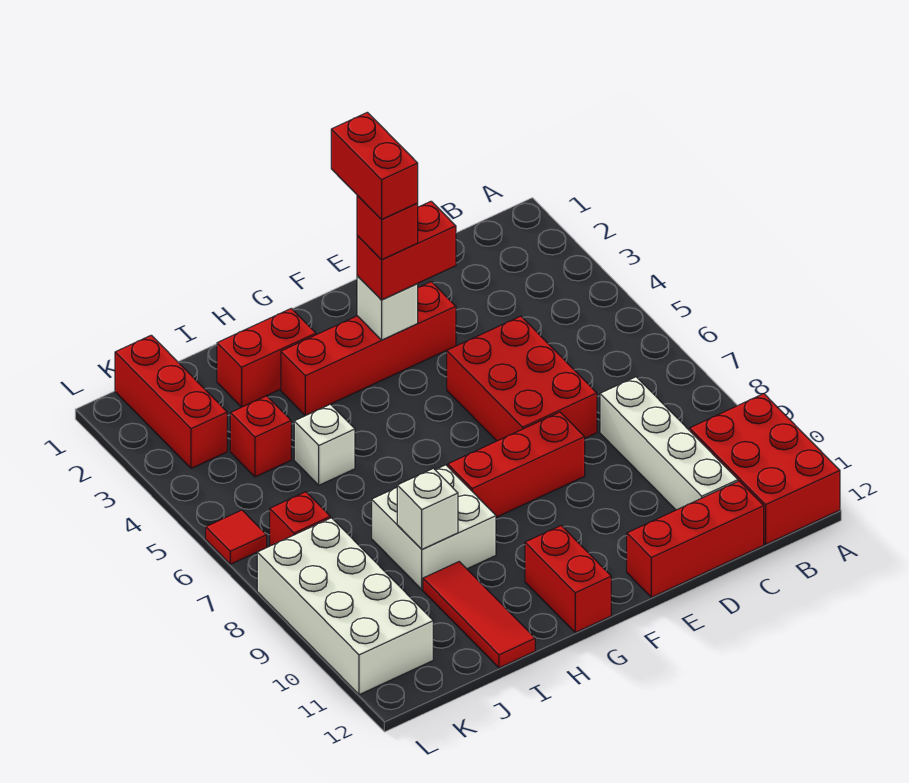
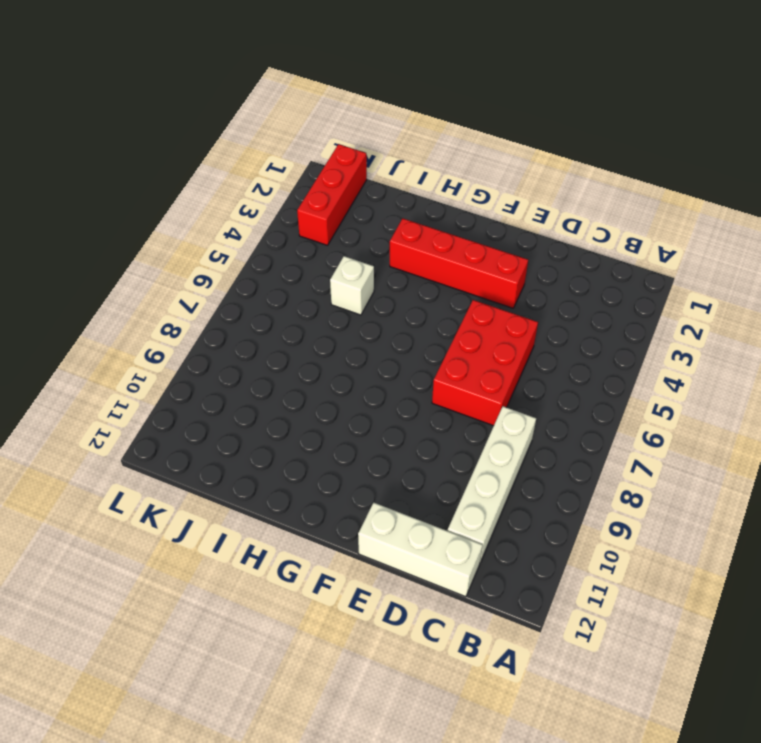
white 1x3 brick [358,503,483,597] -> red 1x3 brick [627,481,764,597]
none -> red 2x3 brick [689,394,840,544]
none -> red 1x3 brick [448,412,585,517]
none -> red 1x2 brick [525,526,611,633]

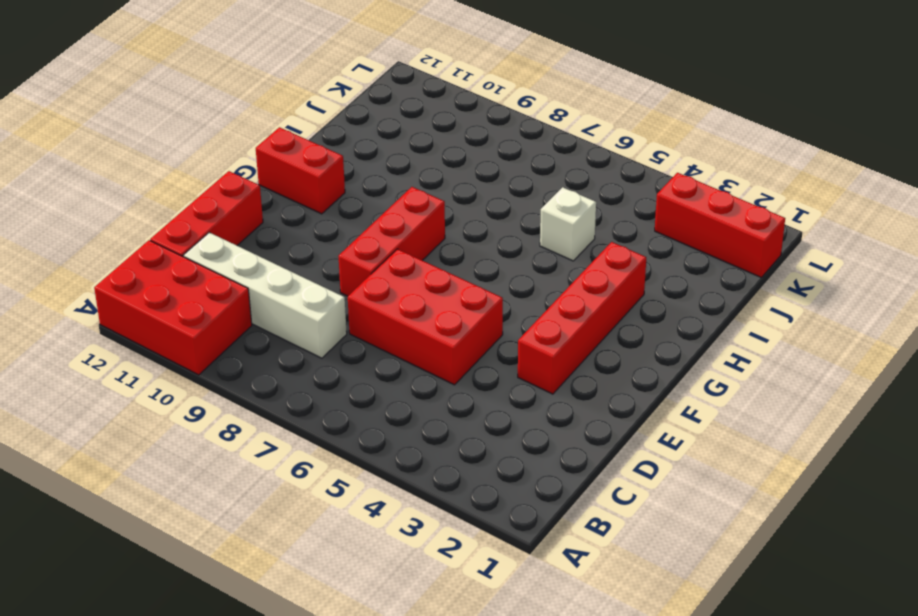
none -> red 1x2 brick [217,308,316,407]
none -> white 2x2 brick [372,465,496,590]
none -> red 1x3 tile [423,562,535,668]

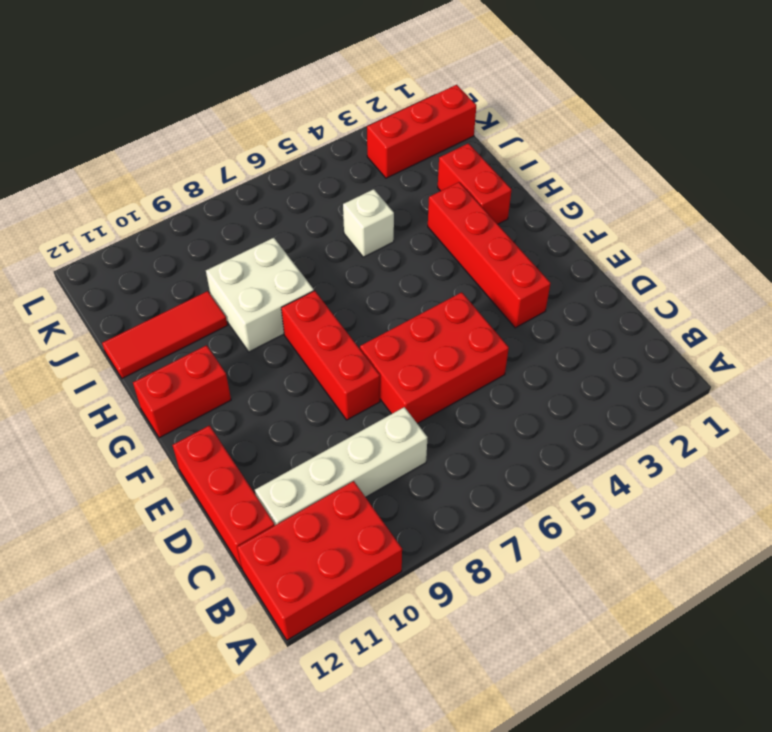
none -> red 1x1 brick [230,396,291,477]
none -> red 1x1 brick [270,492,330,546]
none -> white 2x4 brick [257,518,433,695]

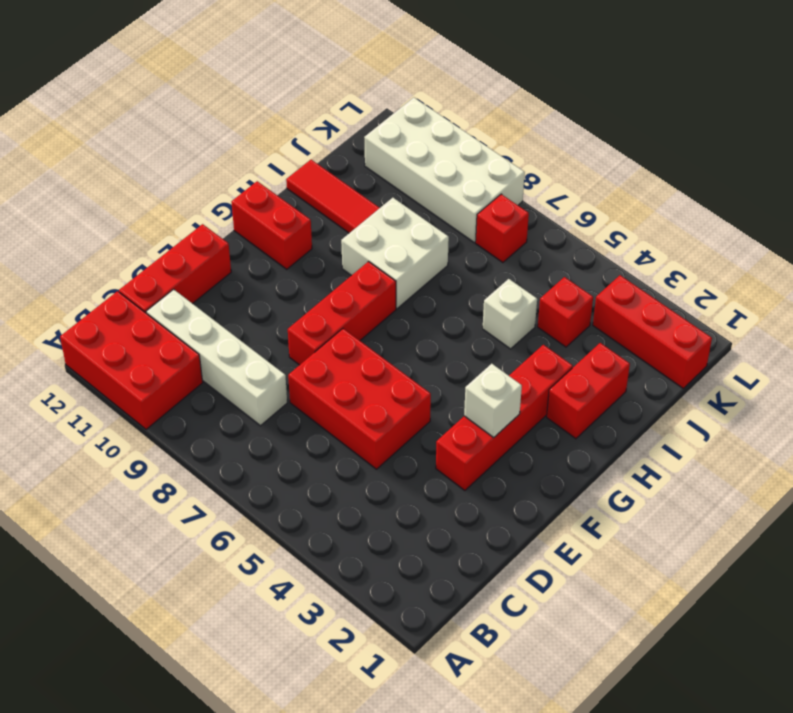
none -> red 1x1 tile [206,510,267,564]
none -> white 1x1 brick [397,468,458,549]
none -> red 1x2 brick [357,201,456,300]

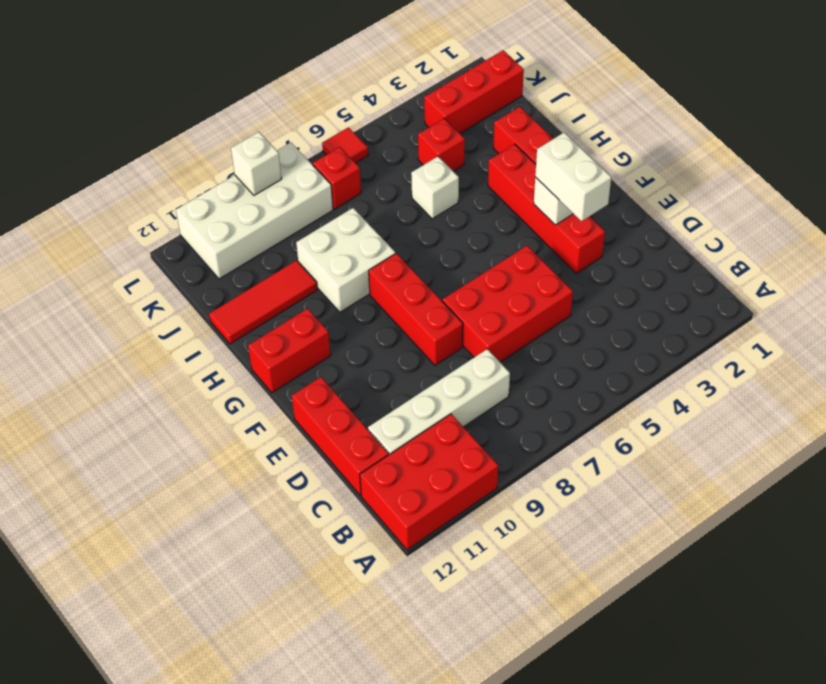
white 1x2 brick [535,133,611,221] -> red 1x2 brick [357,201,456,300]
white 1x1 brick [231,132,282,195] -> white 1x1 brick moved to [397,468,458,549]
none -> red 1x1 brick [357,196,418,260]
none -> red 1x2 brick [331,112,418,220]

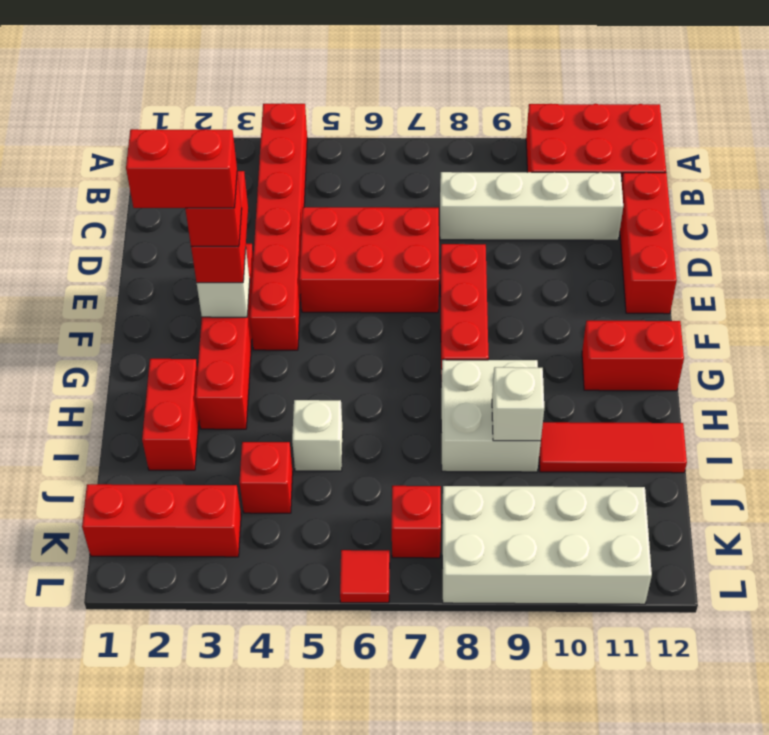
red 1x6 brick [250,103,307,350] -> none

